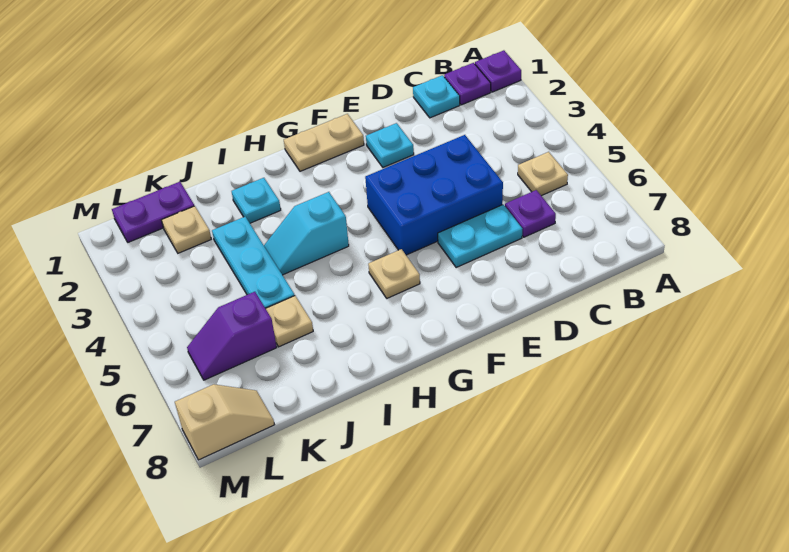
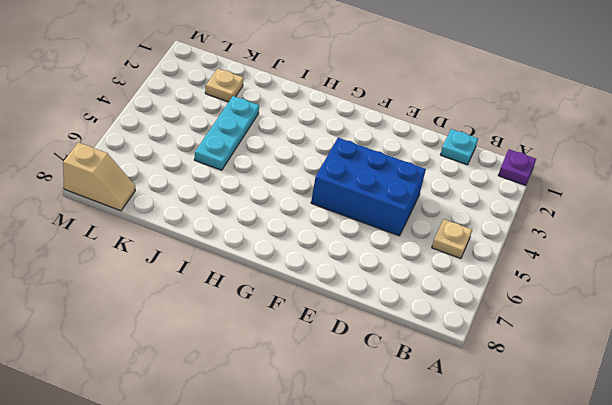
none -> purple 1x1 plate [444,63,491,105]
none -> purple 1x1 plate [505,190,556,237]
none -> cyan 1x2 plate [438,205,522,267]

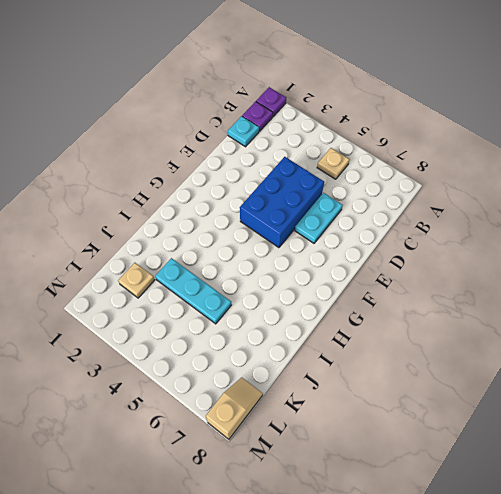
none -> purple 1x1 plate [505,190,556,237]
none -> cyan 1x1 plate [366,123,414,167]
none -> tan 1x2 plate [284,114,364,171]

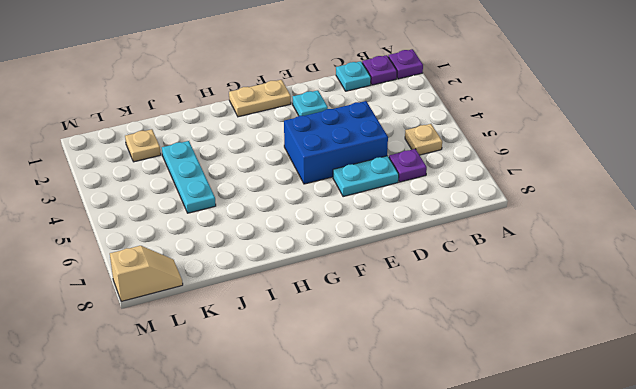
none -> tan 1x1 plate [368,249,420,298]
none -> cyan 1x2 slope [264,192,349,275]
none -> cyan 1x1 plate [232,178,281,223]

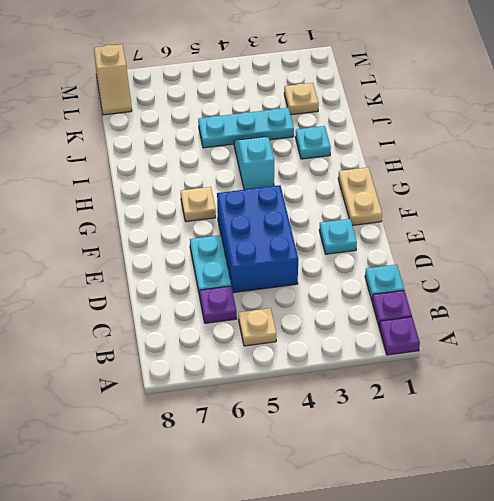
none -> tan 1x1 plate [266,296,313,347]
none -> purple 1x2 plate [112,182,194,242]
none -> purple 1x2 slope [187,292,277,380]

